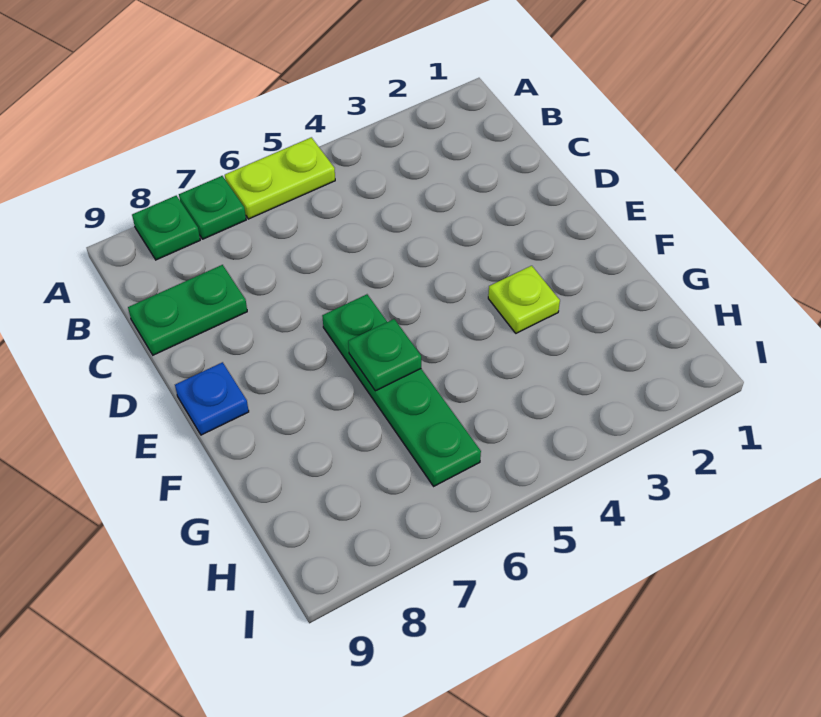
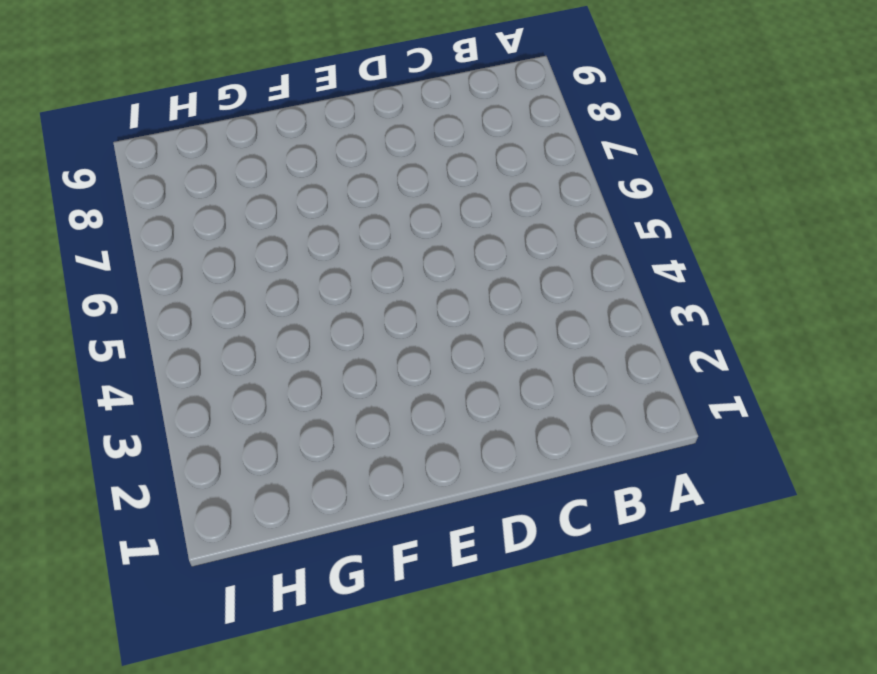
none -> lime 1x2 plate [225,137,335,219]
none -> green 1x1 plate [179,176,246,239]

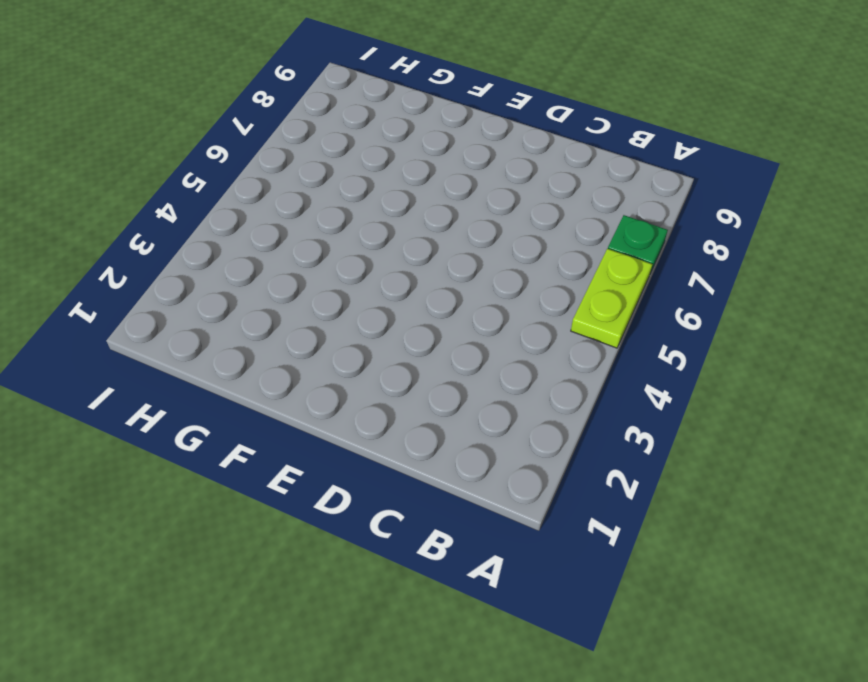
none -> green 1x1 plate [132,196,200,260]
none -> green 1x2 plate [128,265,247,355]

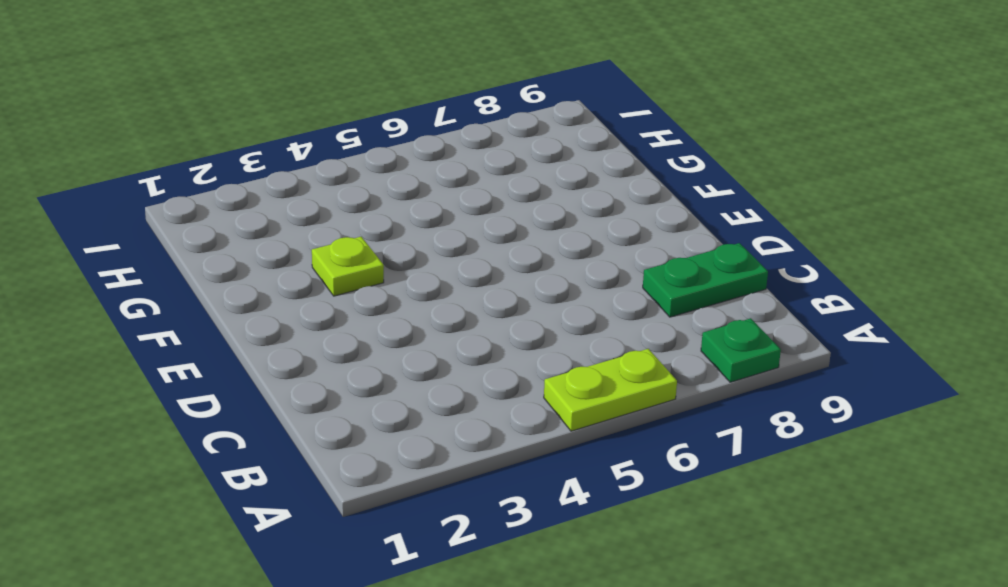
none -> green 1x1 plate [179,176,246,239]
none -> green 1x4 plate [322,294,481,486]

